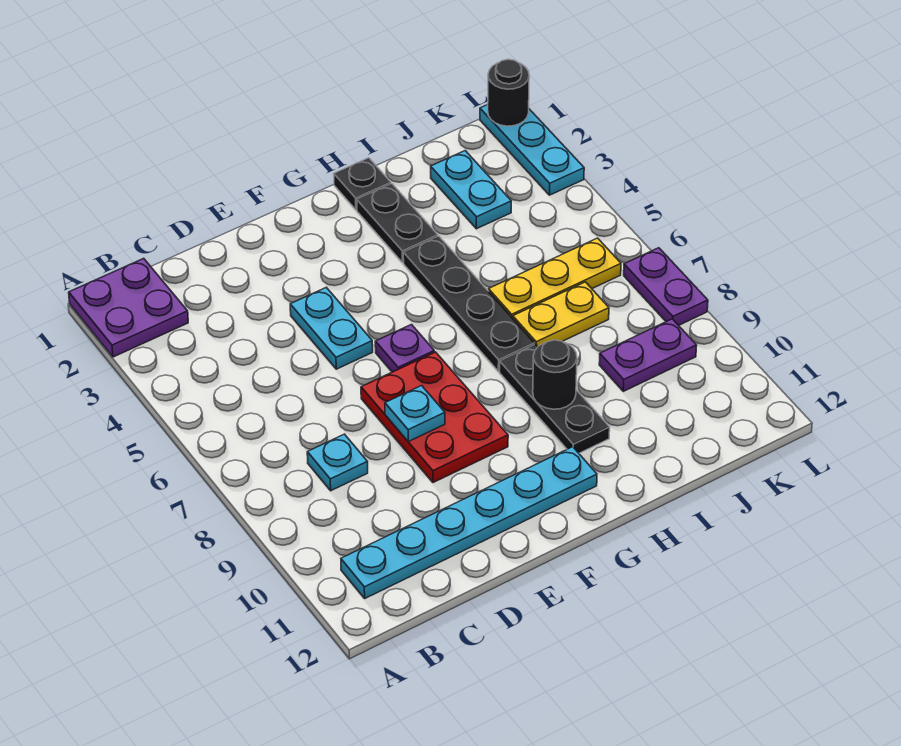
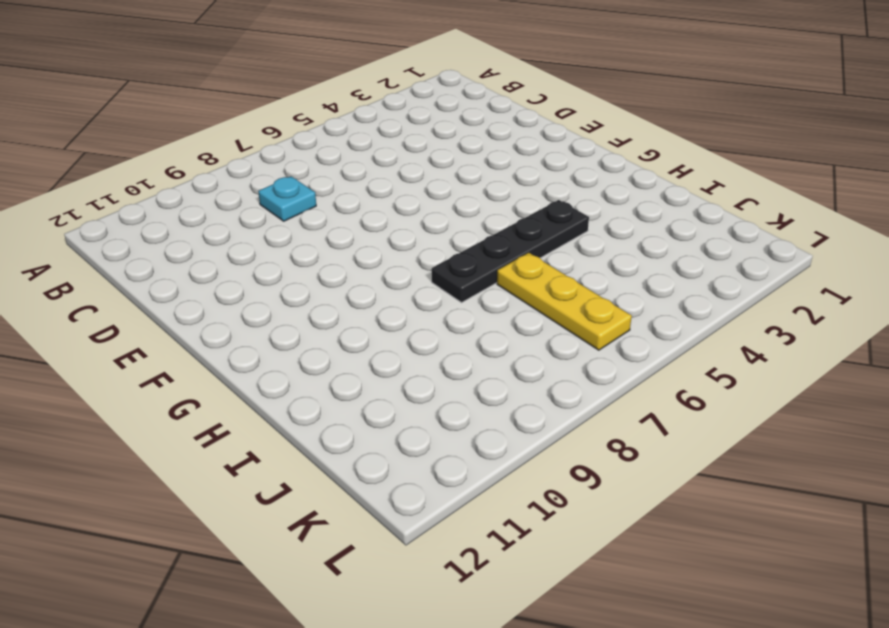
none -> purple 2x2 plate [69,258,188,357]
none -> cyan 1x6 plate [341,447,597,598]
none -> cyan 1x2 plate [290,287,373,369]

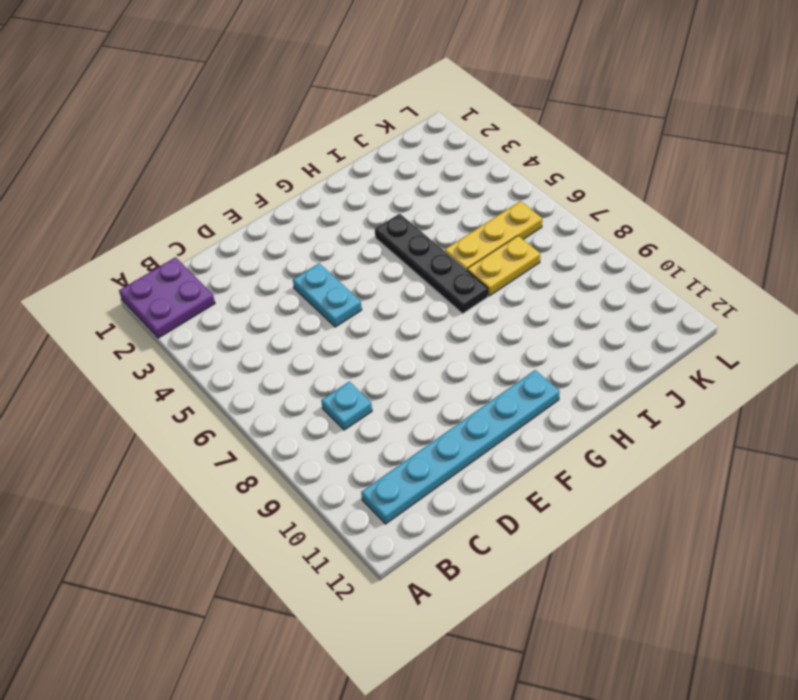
none -> red 2x3 plate [361,352,508,483]
none -> purple 1x1 plate [375,325,434,372]
none -> black 1x1 plate [334,158,391,210]

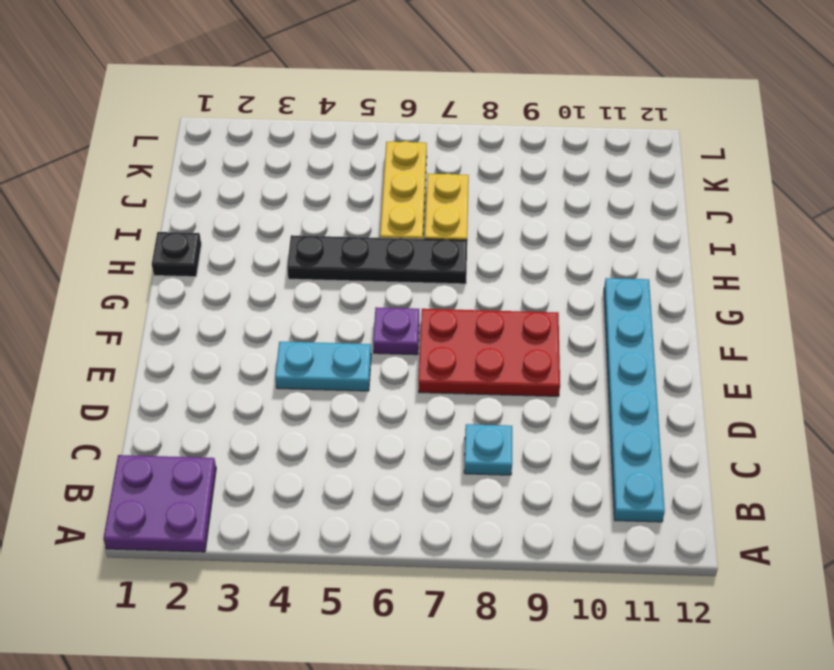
none -> black 1x2 plate [357,184,438,263]
none -> black 1x3 plate [500,344,610,453]
none -> cyan 1x2 plate [431,151,511,229]

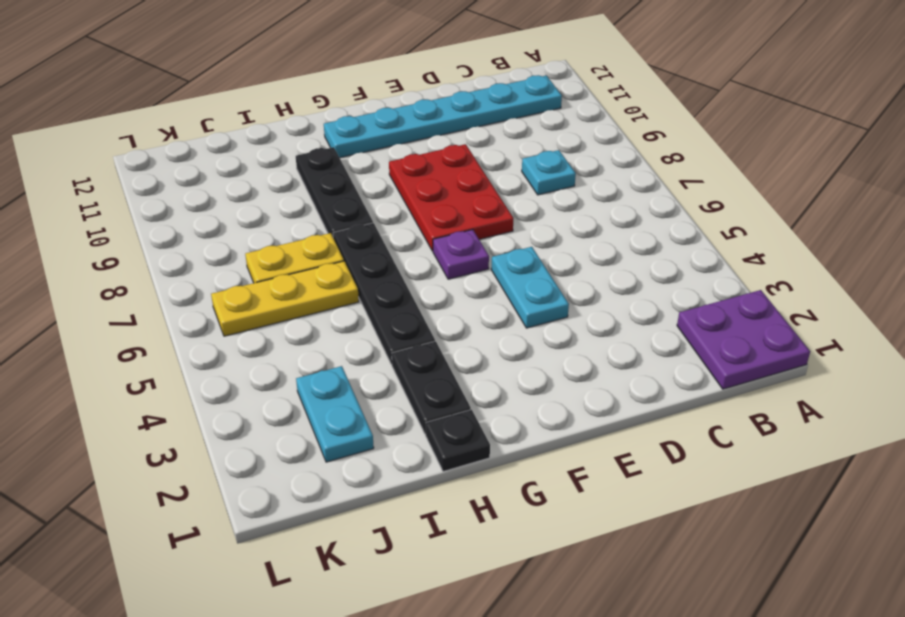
none -> purple 1x2 plate [599,319,697,391]
none -> cyan 1x3 plate [480,105,584,195]
none -> purple 1x2 plate [624,248,708,325]

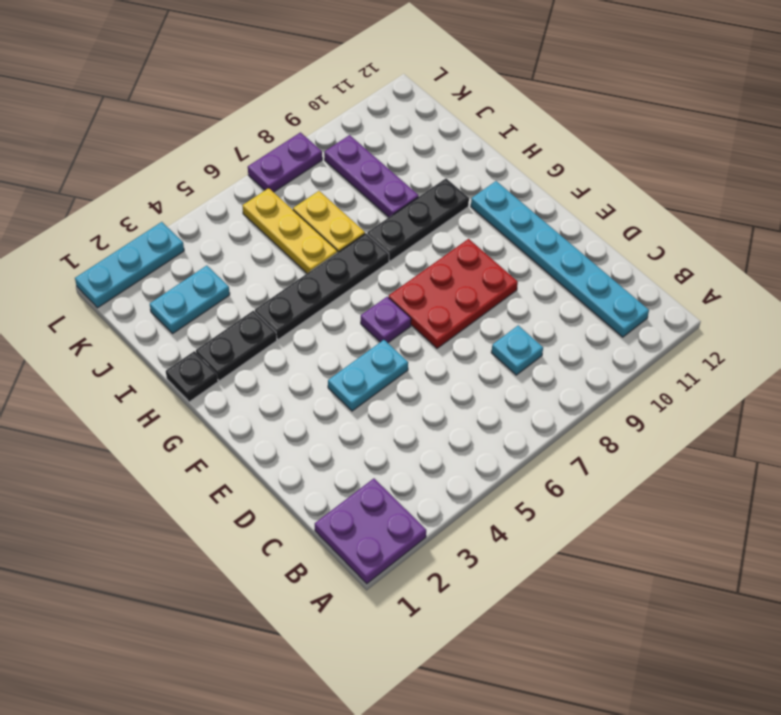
purple 1x3 plate [324,135,419,217] -> purple 1x2 plate [599,319,697,391]
none -> cyan 1x1 plate [385,386,445,442]
none -> black 1x1 round brick [533,340,577,409]
none -> black 1x1 round brick [488,59,529,126]

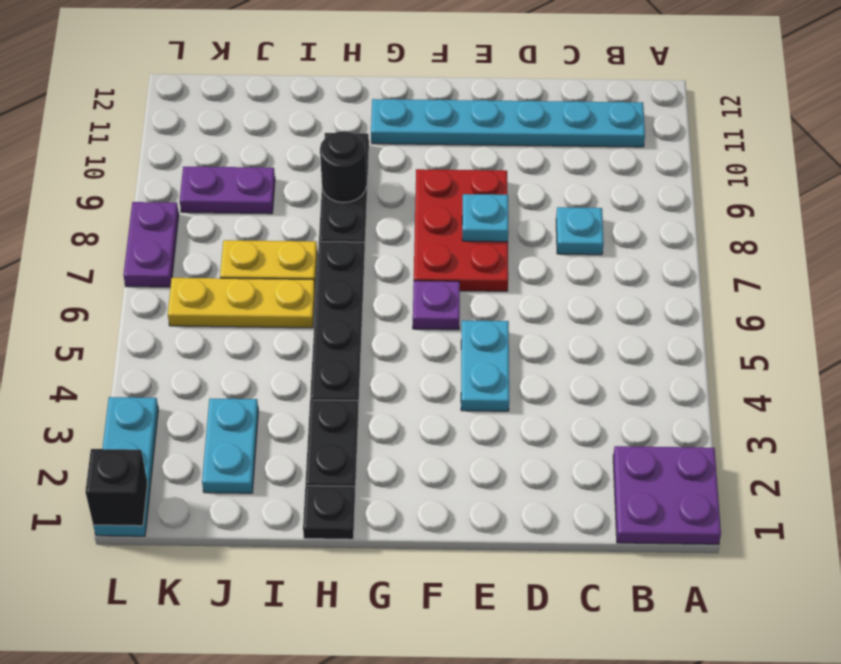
black 1x1 brick [85,449,148,526] -> black 1x1 round brick [488,59,529,126]

